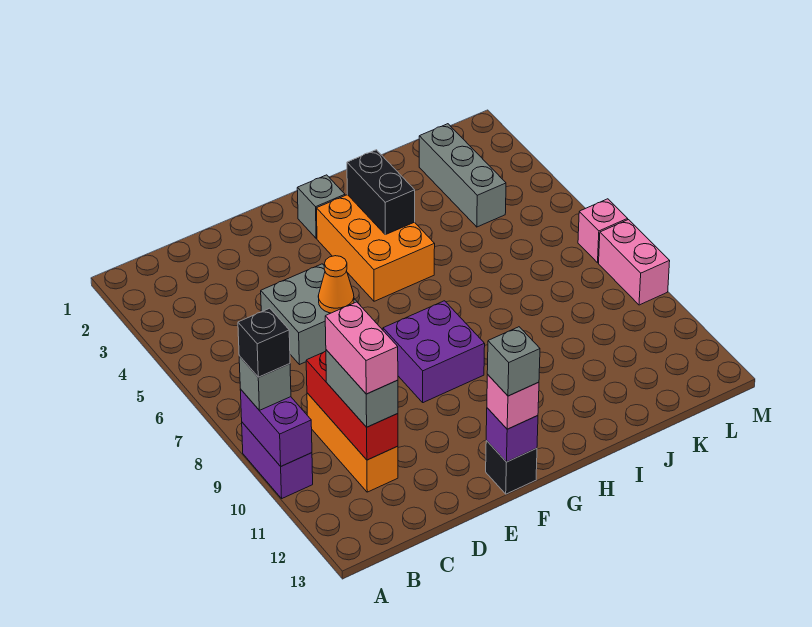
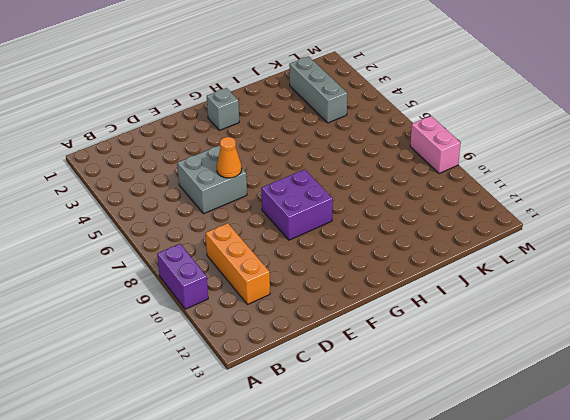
none -> black 1x1 brick [486,441,537,494]
none -> orange 2x3 brick [316,195,435,301]
none -> pink 1x1 brick [578,199,628,263]

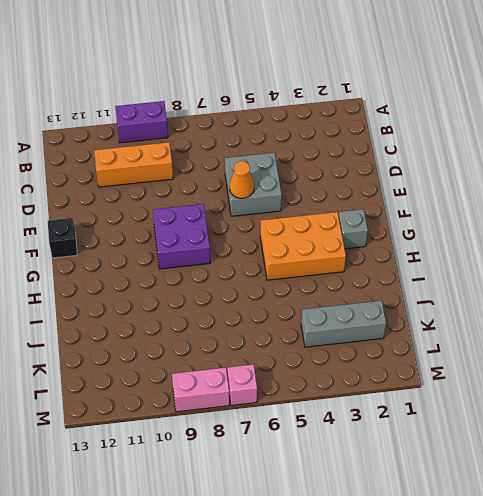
none -> purple 1x2 brick [240,389,312,466]
none -> red 1x3 brick [306,351,398,460]
none -> purple 1x1 brick [486,408,538,462]

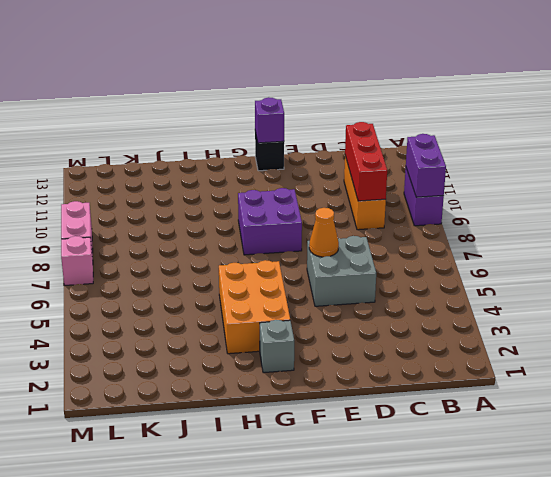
none -> grey 1x3 brick [419,124,506,227]
none -> black 1x2 brick [347,150,415,235]
none -> grey 1x1 brick [239,356,291,410]

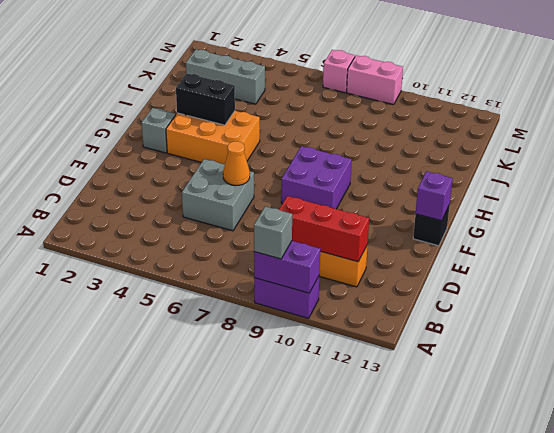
none -> grey 1x2 brick [326,350,398,427]
none -> pink 1x1 brick [487,375,539,429]
none -> black 1x1 brick [238,308,290,377]

